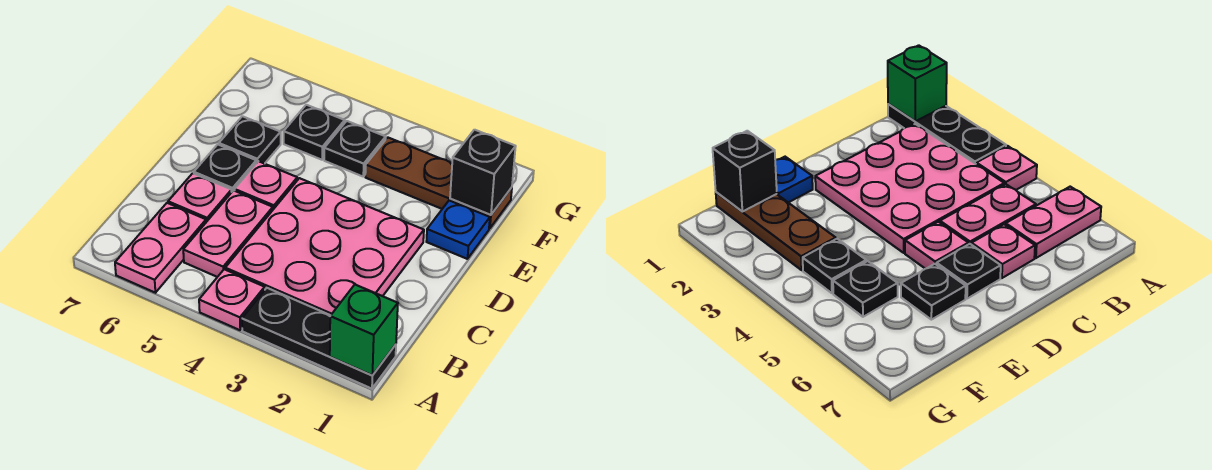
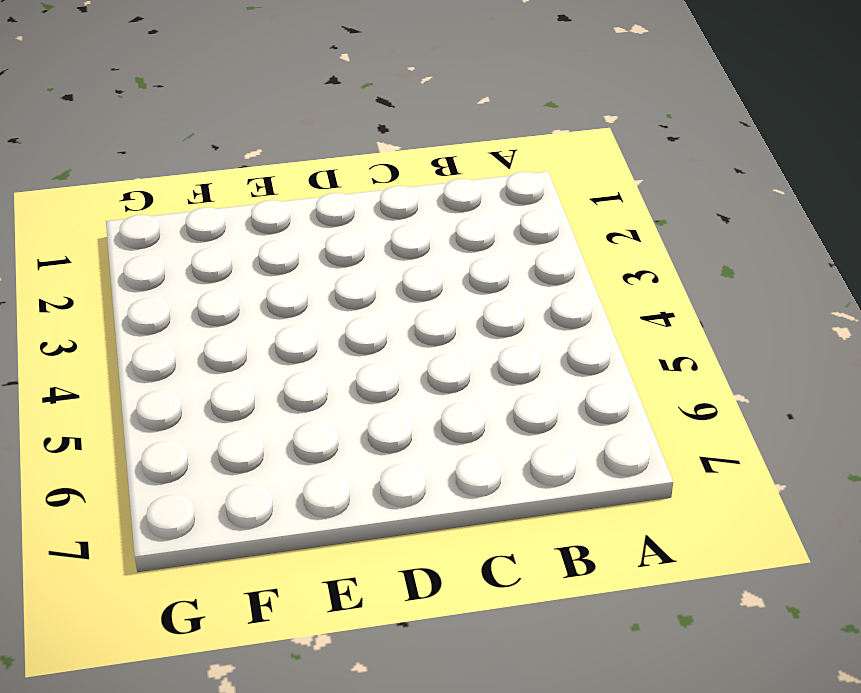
none -> black 1x3 plate [242,288,396,389]
none -> pink 1x1 plate [199,269,265,330]
none -> pink 1x2 plate [115,203,206,293]

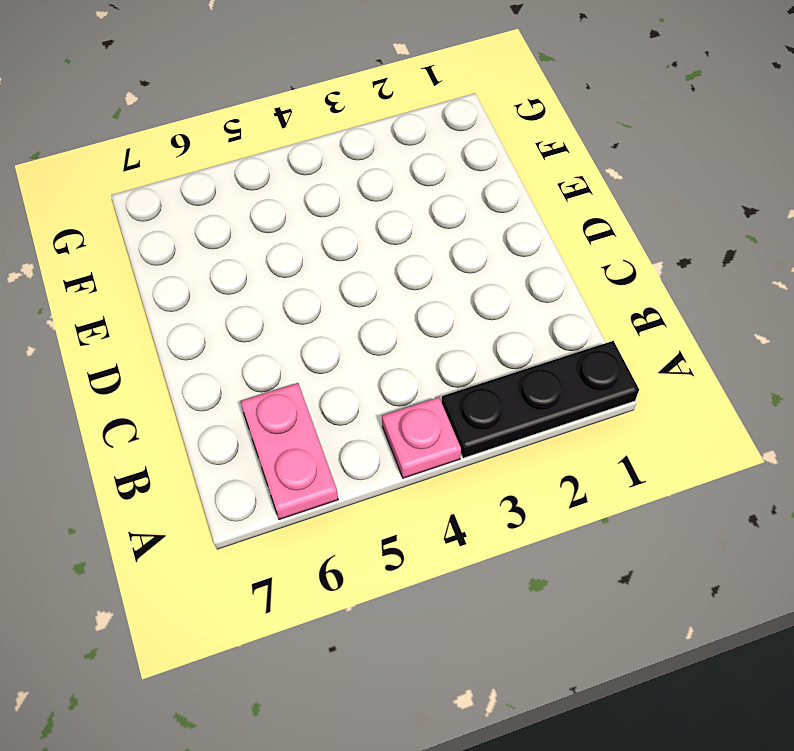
none -> pink 3x3 plate [225,178,424,315]
none -> pink 1x2 plate [183,191,273,277]
none -> pink 1x1 plate [168,173,232,222]

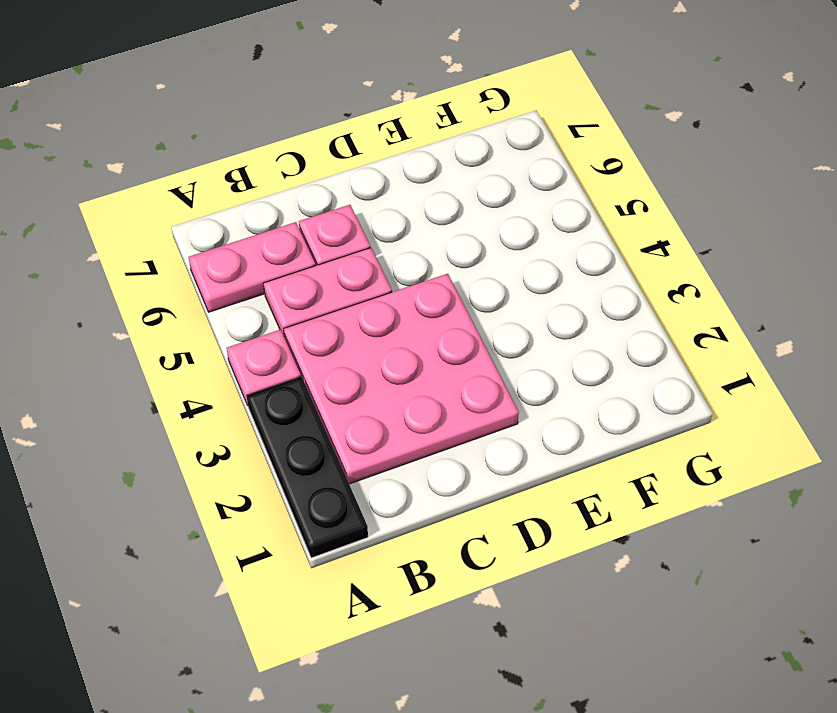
none -> pink 1x1 plate [235,161,297,209]
none -> black 1x1 plate [194,145,256,191]
none -> blue 1x1 plate [426,201,490,259]

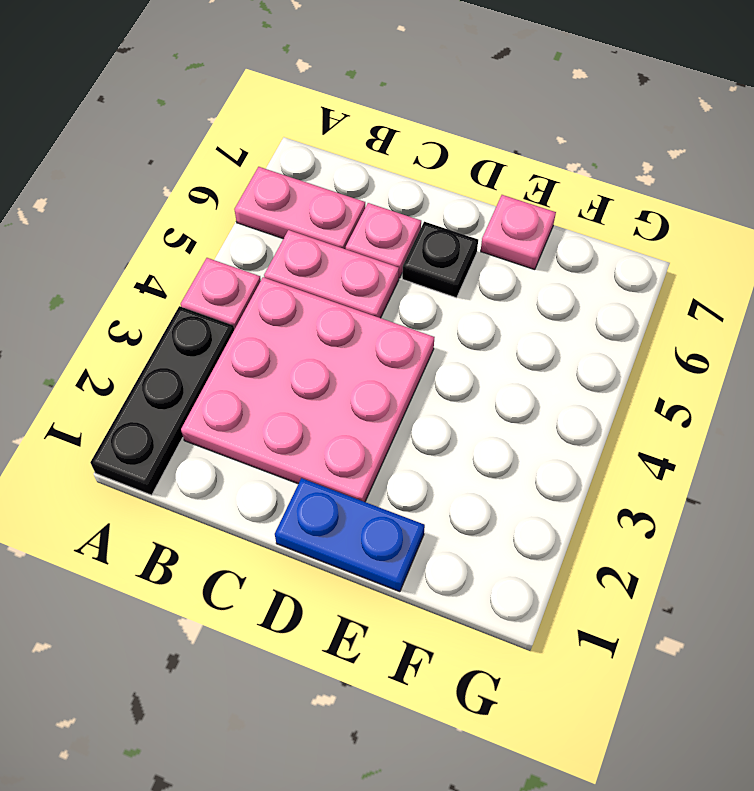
blue 1x2 plate [275,478,425,592] -> blue 1x1 plate [426,201,490,259]
pink 1x1 plate [481,195,556,270] -> pink 1x1 plate moved to [235,161,297,209]
none -> black 1x1 plate [219,116,281,164]
none -> brown 1x3 plate [365,138,512,228]
none -> black 1x1 plate [324,121,386,176]

